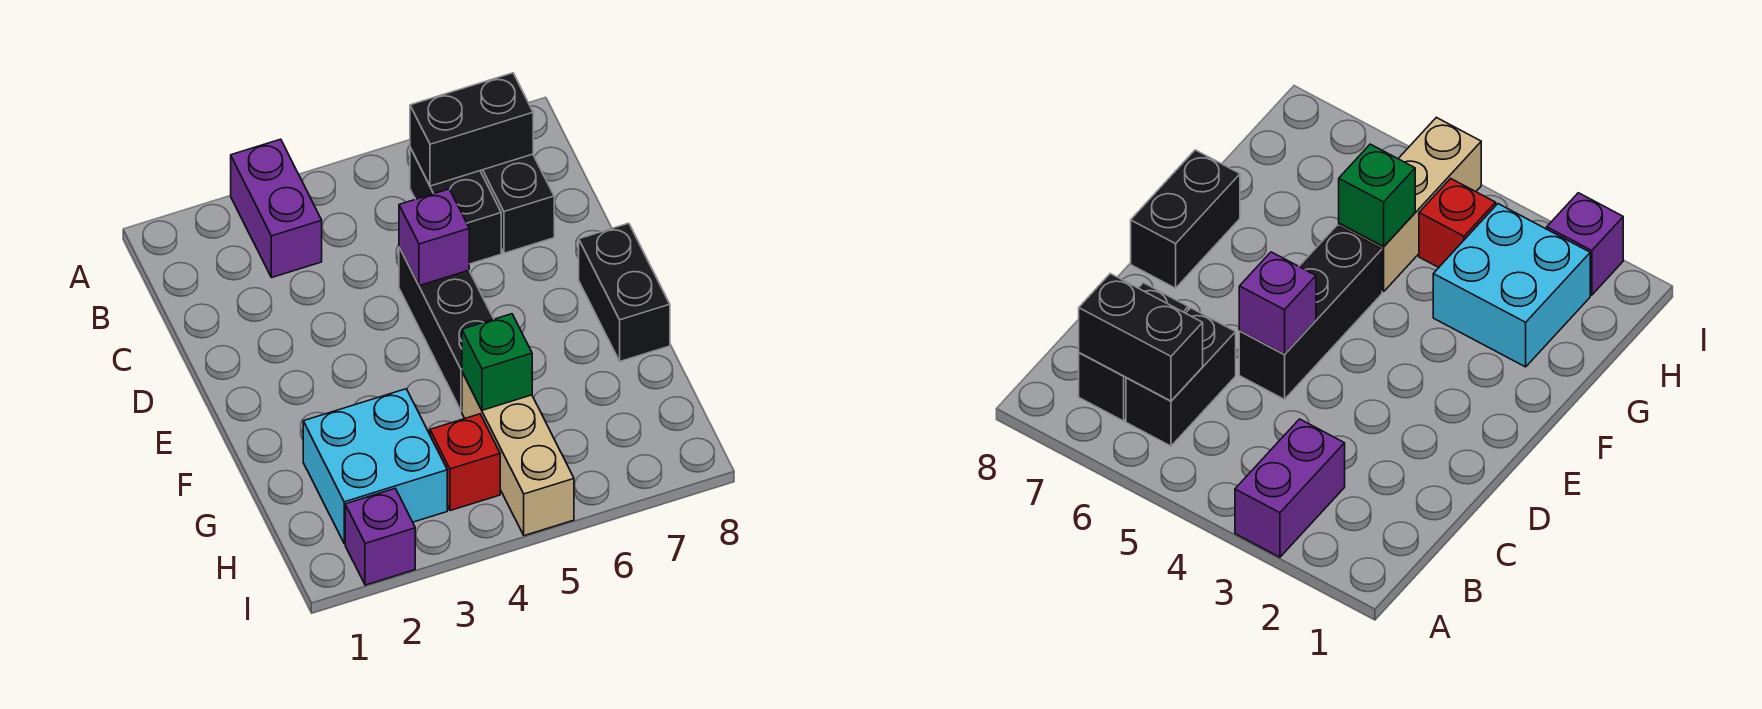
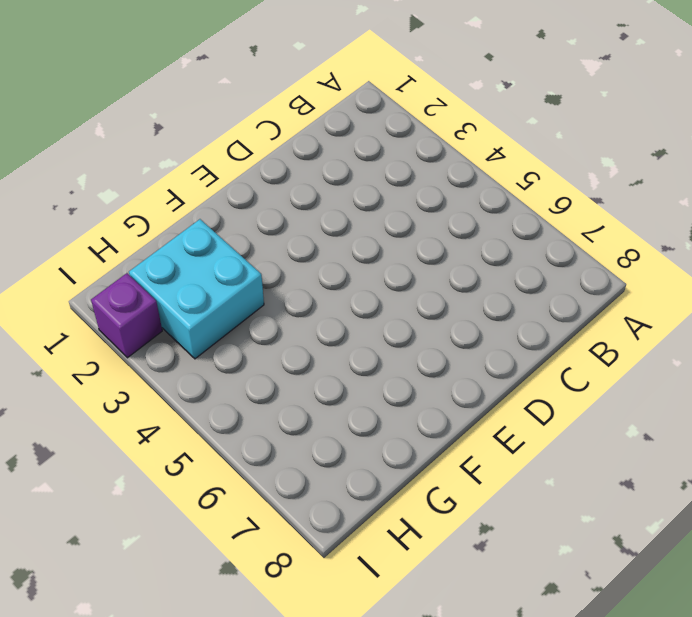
none -> purple 1x2 brick [231,139,322,278]
none -> black 1x2 brick [410,148,501,264]
none -> black 1x2 brick [480,154,554,253]

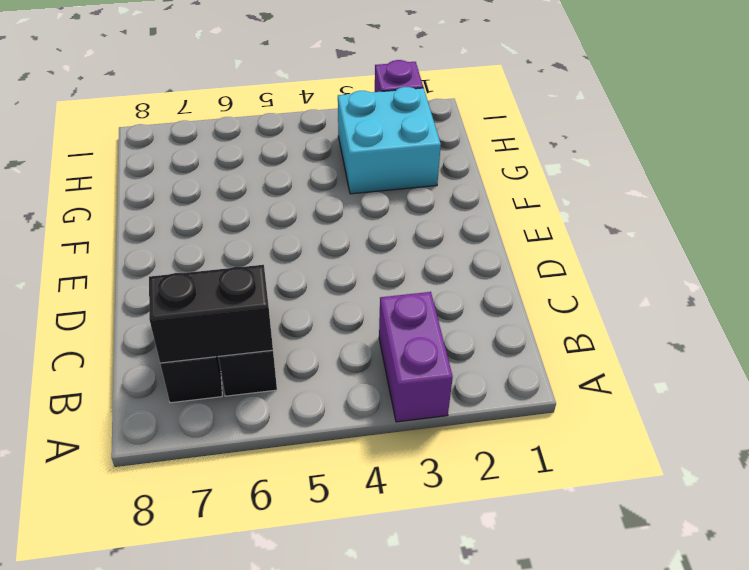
none -> black 1x3 brick [399,247,494,411]
none -> black 1x2 brick [579,223,670,361]
none -> tan 1x3 brick [462,372,574,536]

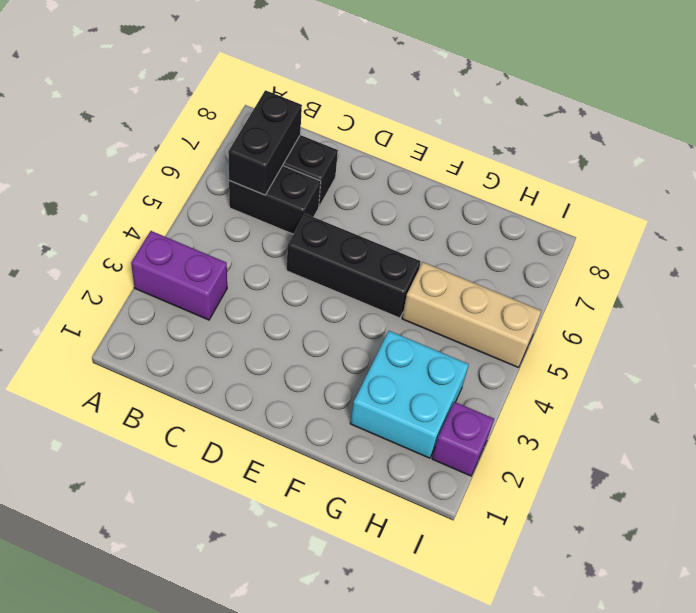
none -> black 1x2 brick [579,223,670,361]
none -> red 1x1 brick [430,414,500,511]
none -> purple 1x1 brick [399,189,469,286]

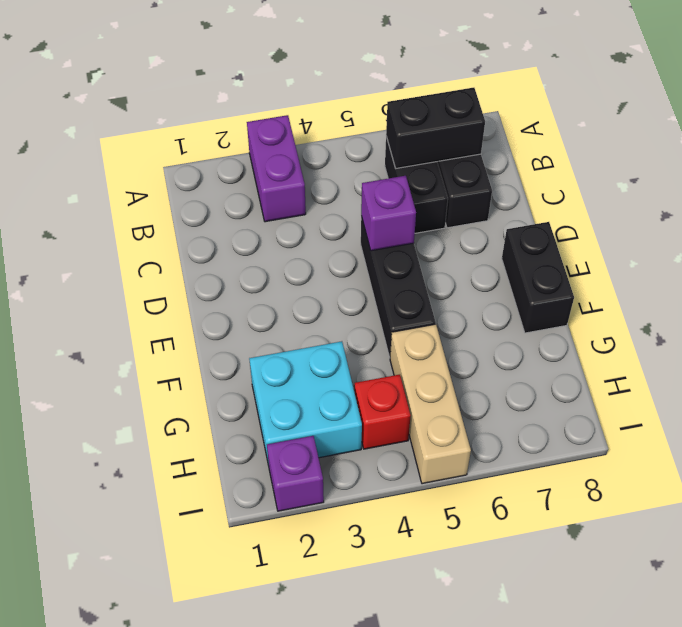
none -> green 1x1 brick [462,314,532,410]

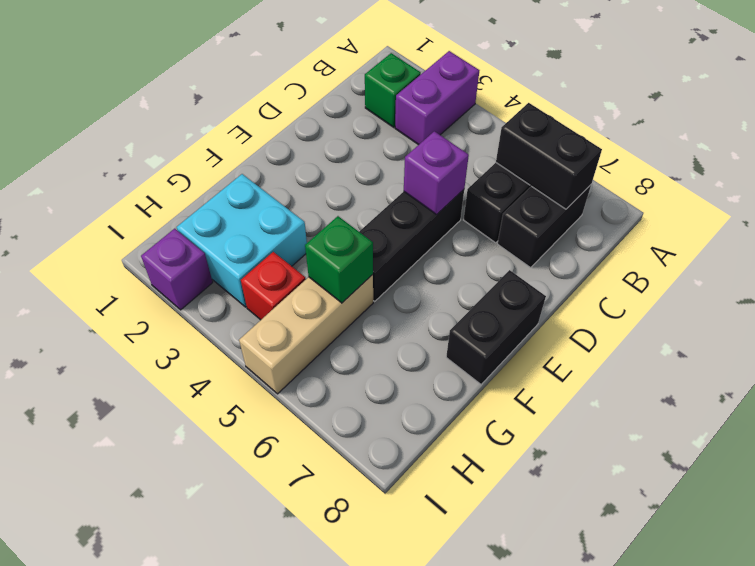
green 1x1 brick [365,53,421,127] -> none

